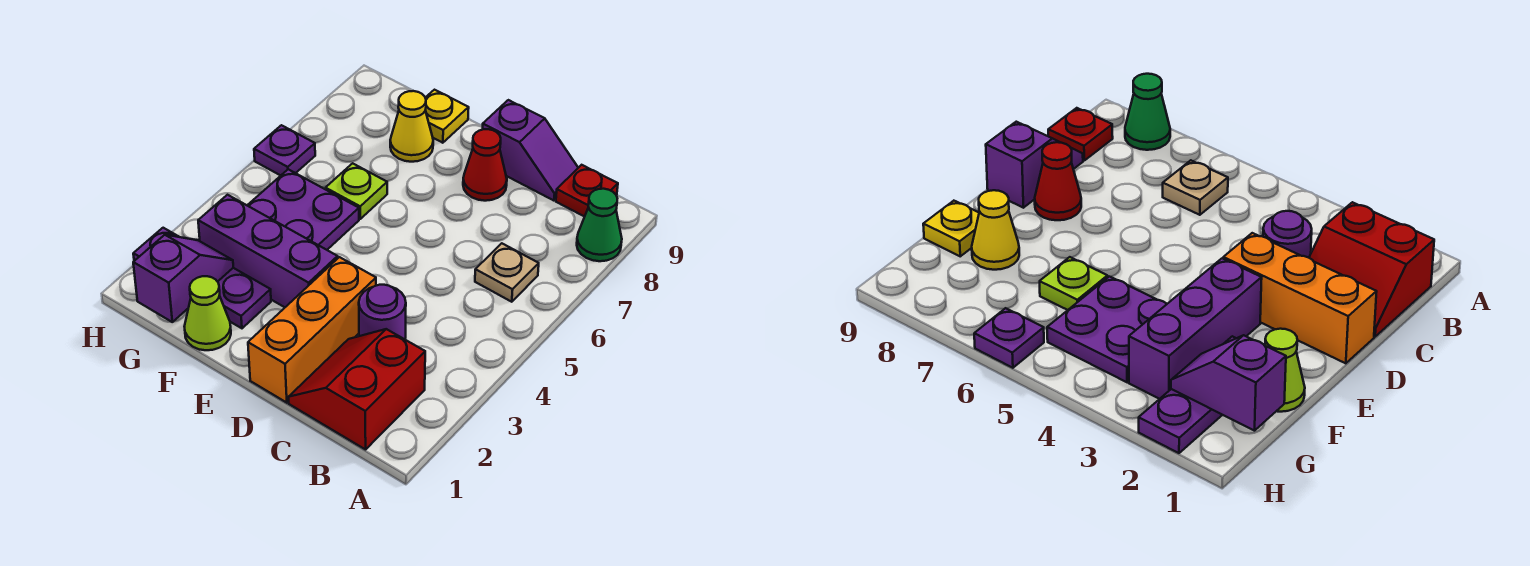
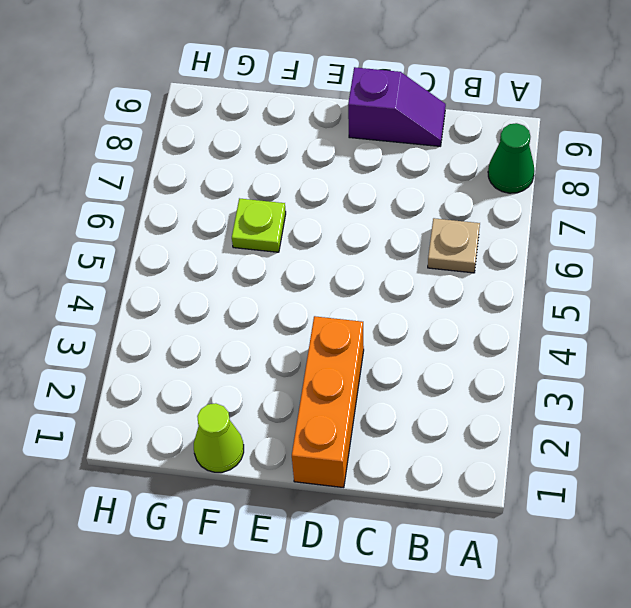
none -> red 2x2 slope [288,329,425,450]
none -> red 1x1 plate [556,165,618,217]
none -> purple 1x1 round brick [359,285,406,339]

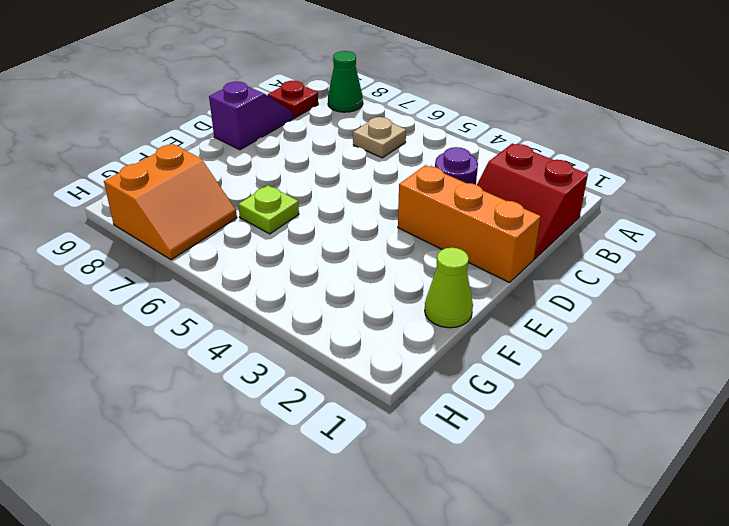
orange 2x2 slope [104,144,237,260] -> none
none -> red 1x1 cone [463,129,507,201]
none -> purple 1x3 brick [198,195,338,307]
none -> purple 1x3 plate [133,228,271,328]

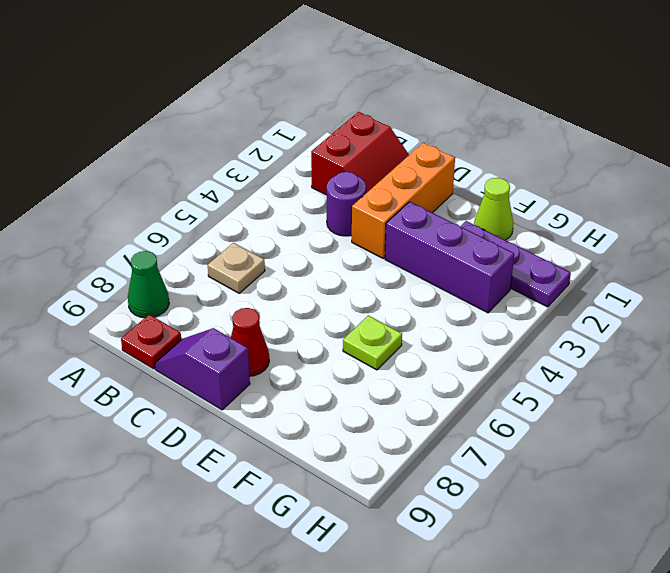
none -> purple 2x2 plate [247,169,359,250]
none -> yellow 1x1 cone [390,91,433,162]
none -> yellow 1x1 plate [425,90,469,143]

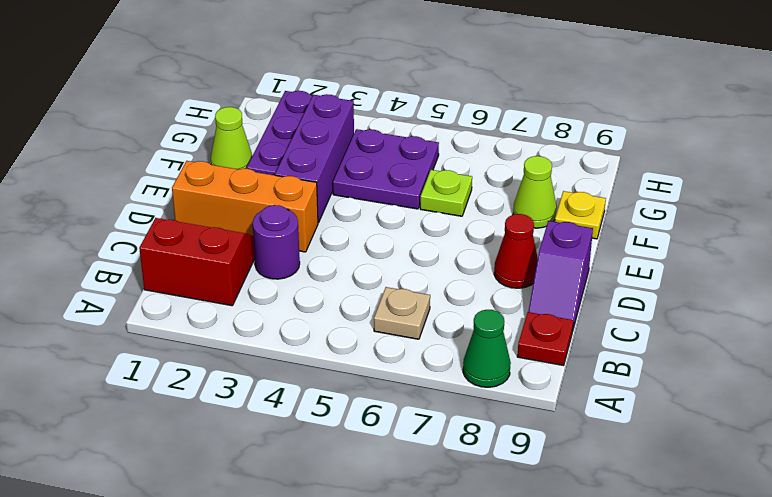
lime 1x1 cone [513,156,557,228] -> yellow 1x1 cone [390,91,433,162]
none -> purple 1x1 plate [254,125,315,175]
none -> purple 1x2 slope [133,235,233,322]

